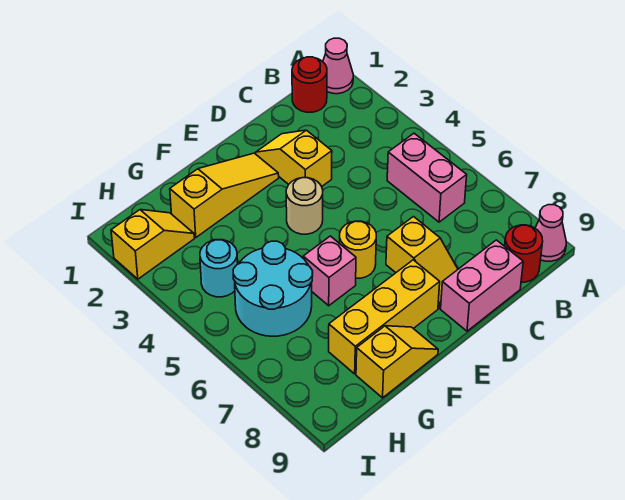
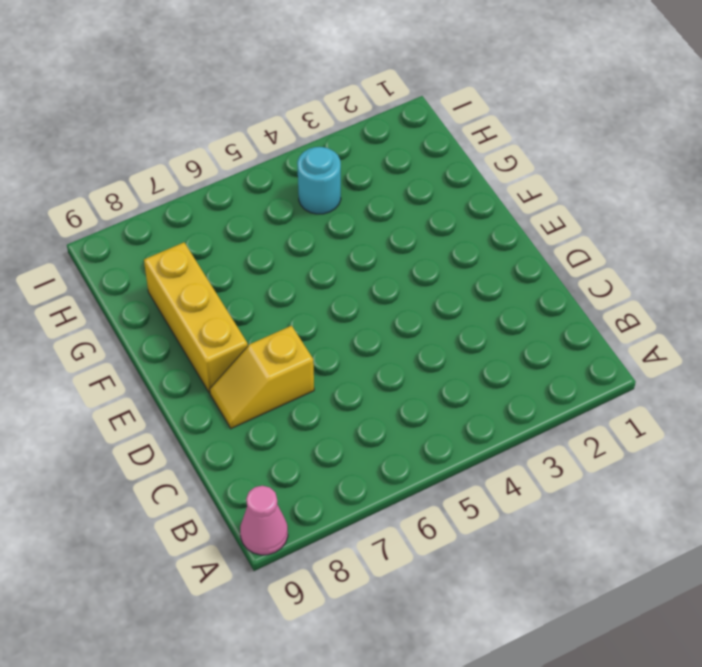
none -> pink 1x1 cone [323,38,353,94]
none -> red 1x1 round brick [292,57,327,112]
none -> pink 1x2 brick [387,133,467,222]

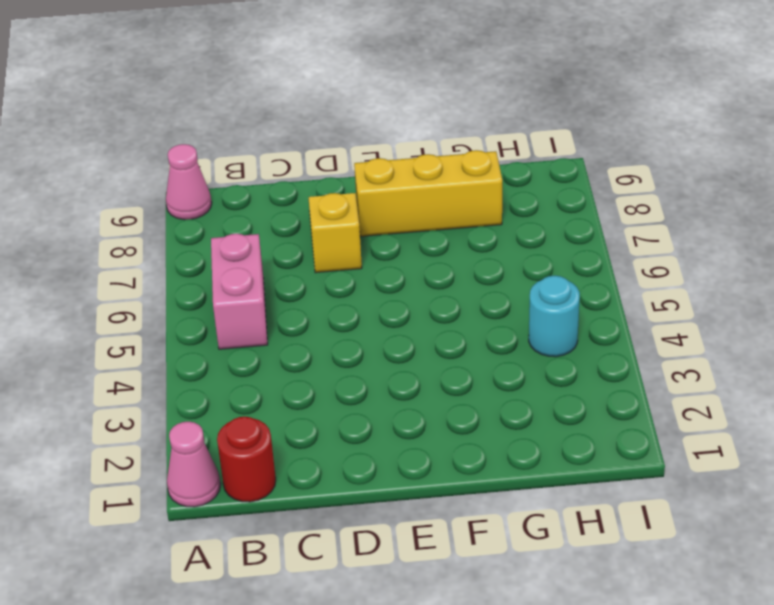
none -> red 1x1 round brick [505,225,543,282]
none -> pink 1x2 brick [441,240,523,331]
none -> yellow 1x2 slope [256,130,332,187]

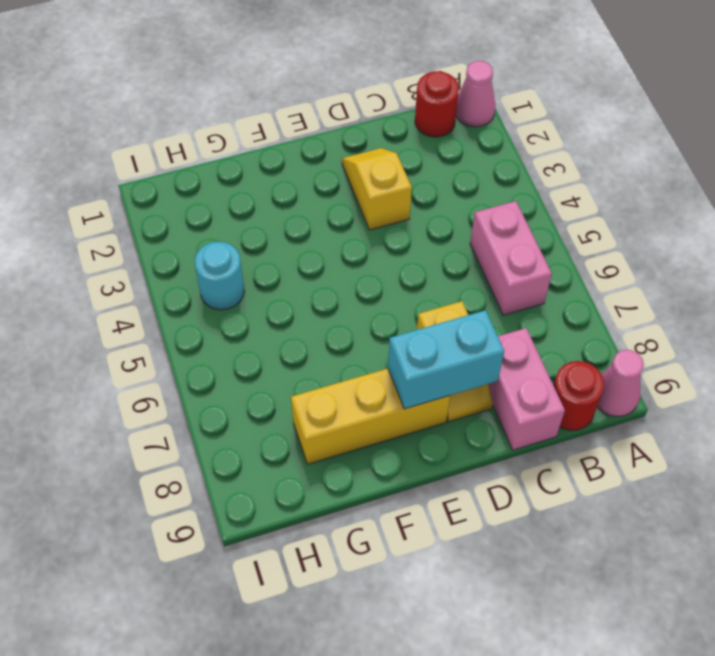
pink 1x2 brick [489,328,565,450] -> pink 1x2 brick turned to [441,240,523,331]
cyan 1x2 brick [388,310,504,409] -> none
none -> yellow 1x3 slope [170,153,279,237]
none -> tan 1x1 round brick [286,178,323,234]
none -> yellow 1x1 round brick [340,221,376,278]

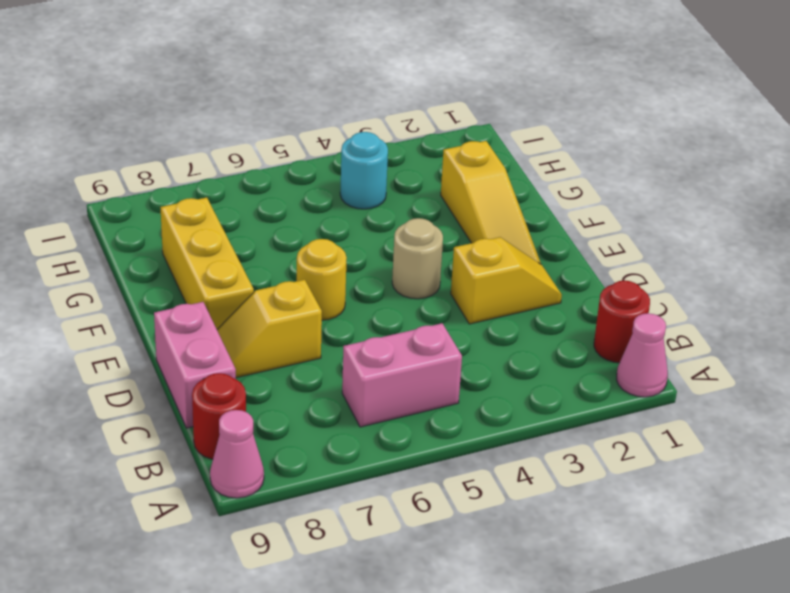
none -> pink 1x1 brick [303,236,356,306]
none -> yellow 1x2 slope [356,326,438,398]
none -> cyan 2x2 round brick [233,241,313,336]

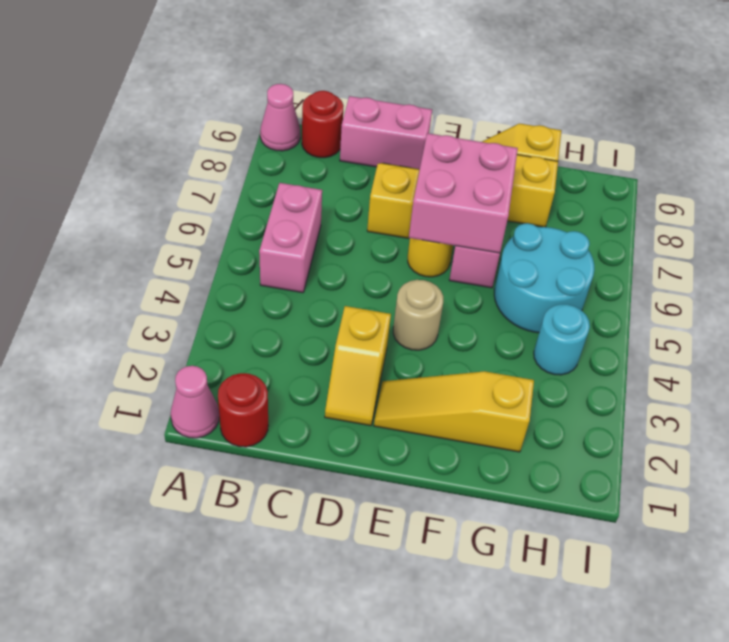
pink 2x2 brick [409,133,518,253] -> none
none -> yellow 1x2 slope [111,210,194,279]

